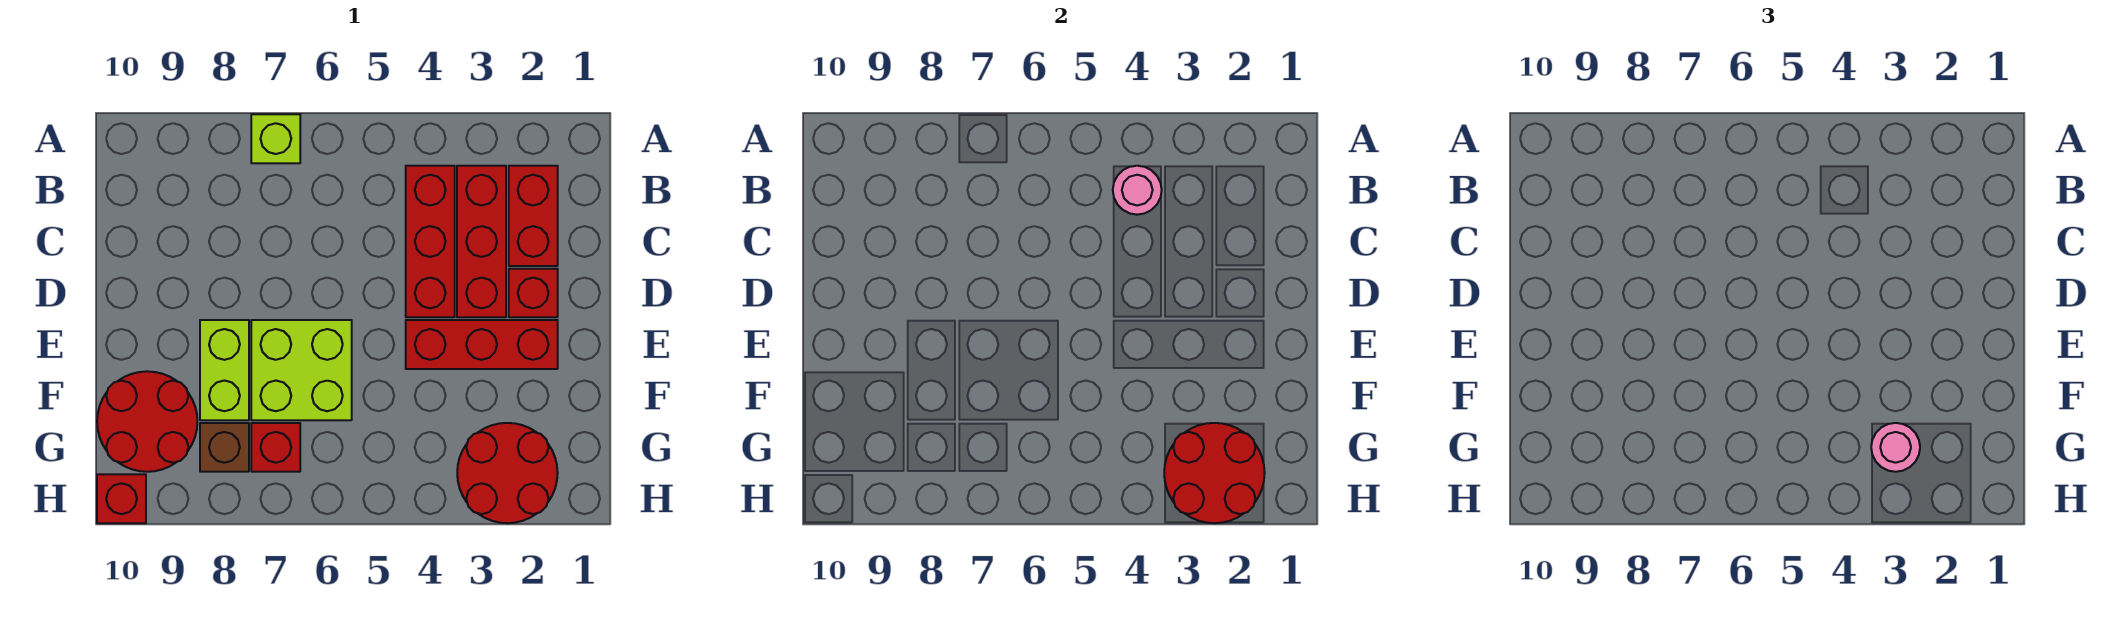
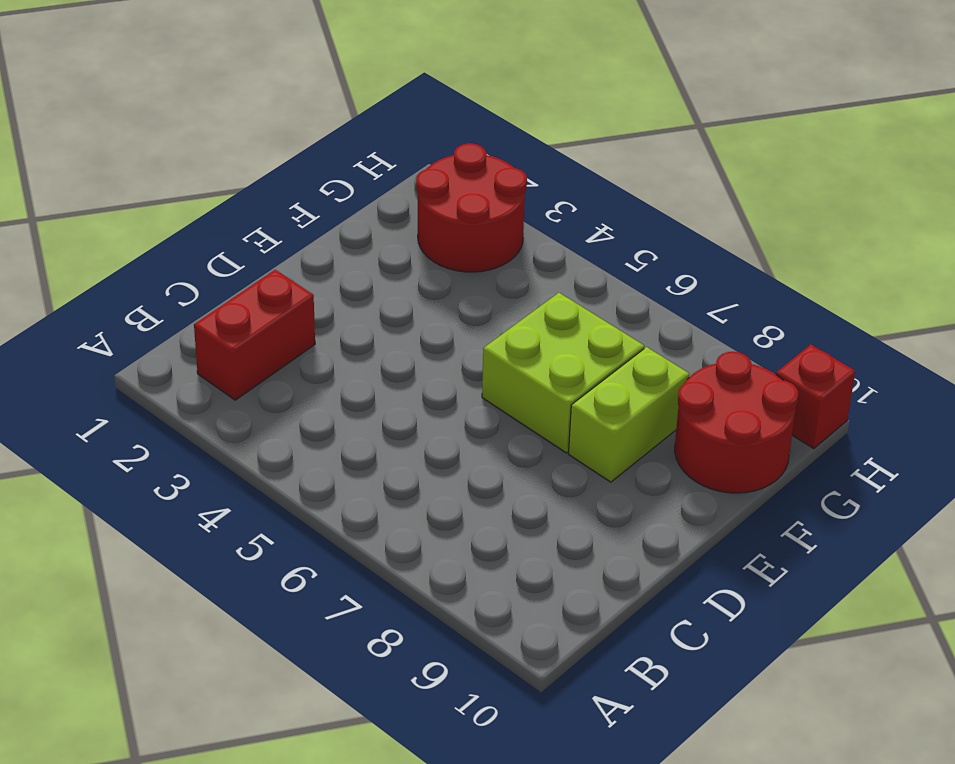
none -> lime 1x1 brick [251,114,300,163]
none -> red 1x3 brick [457,166,506,317]
none -> red 1x3 brick [406,166,455,317]

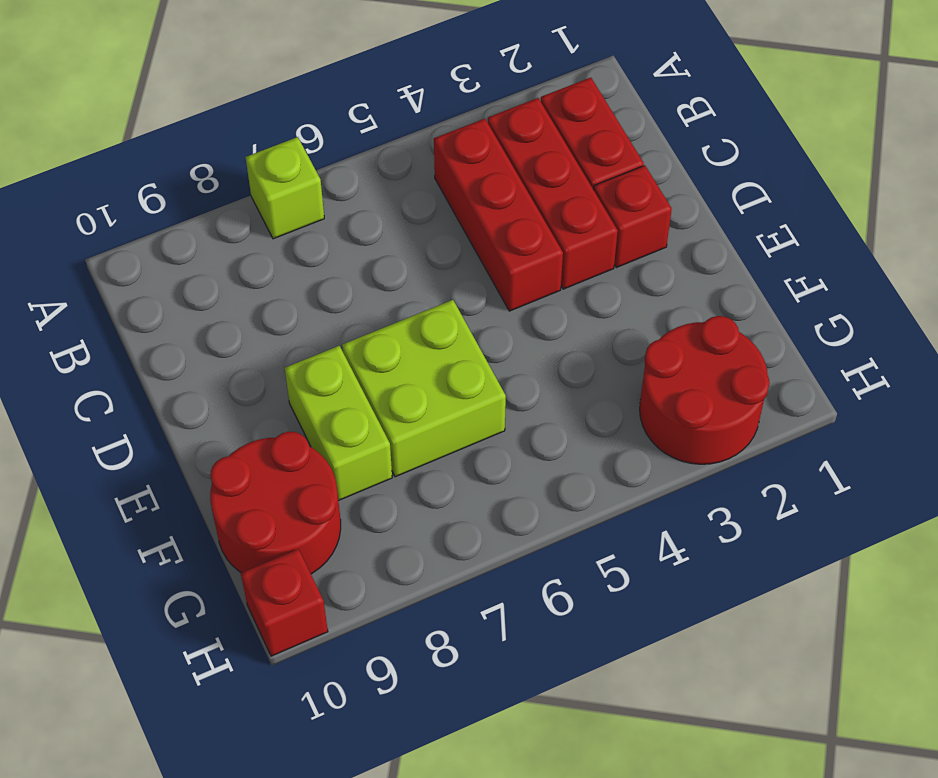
none -> red 1x3 brick [406,320,558,369]
none -> red 1x1 brick [251,423,300,472]
none -> brown 1x1 brick [200,423,249,472]

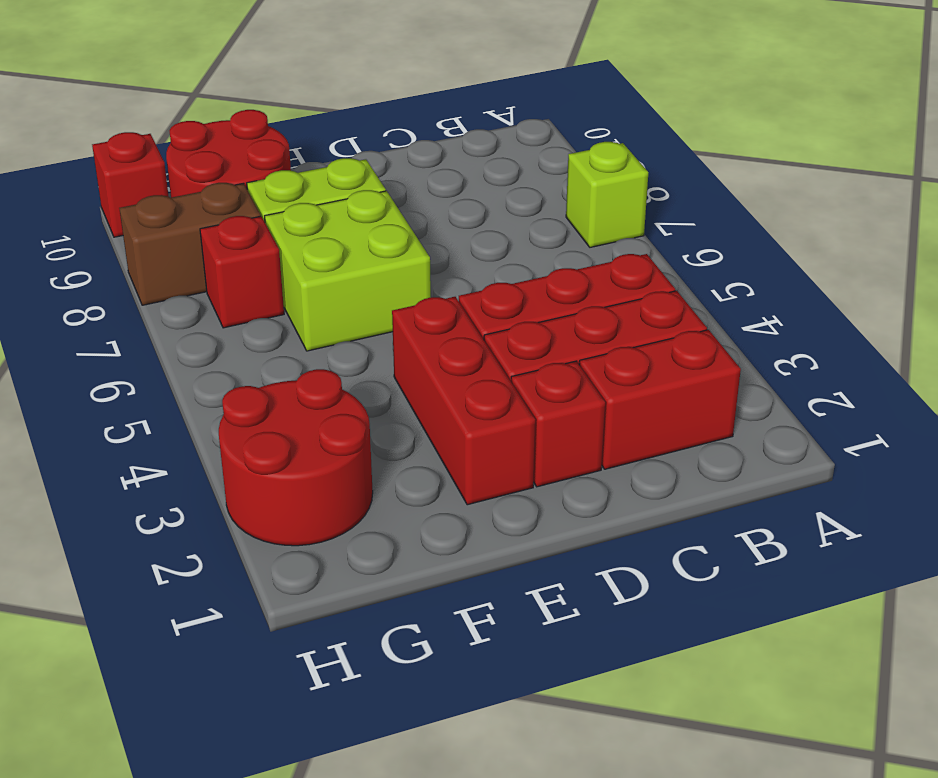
brown 1x2 brick [119,183,261,305] -> brown 1x1 brick [200,423,249,472]
none -> pink 1x1 round brick [1113,166,1162,215]
none -> red 2x2 round brick [1164,423,1265,523]
none -> pink 1x1 round brick [1871,423,1920,472]

